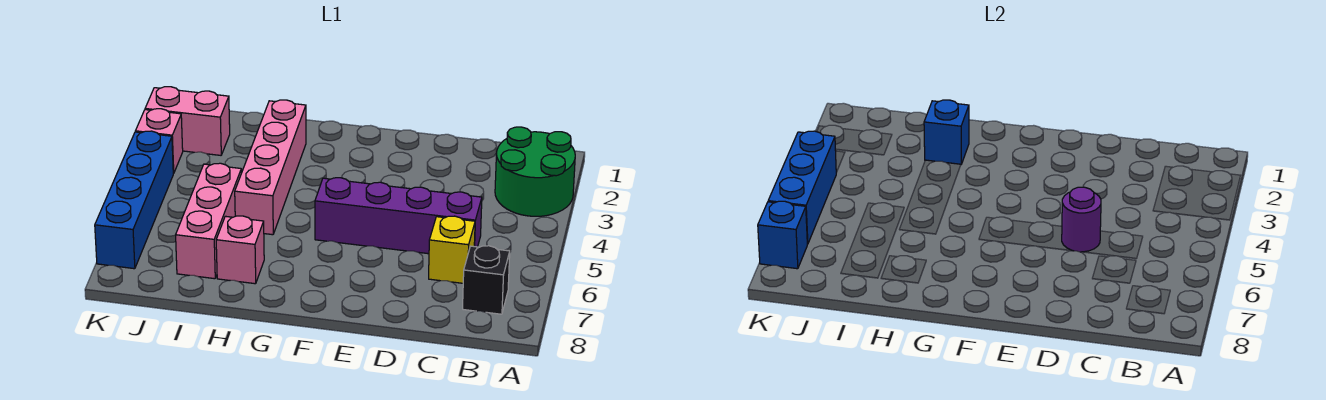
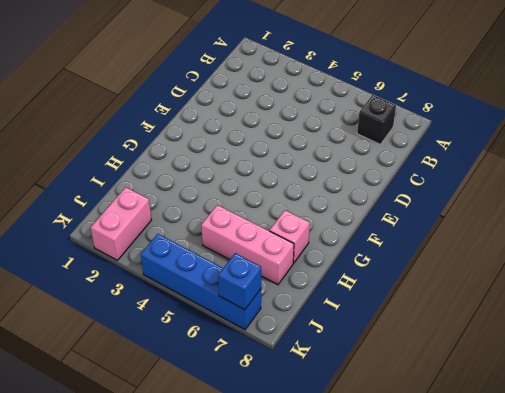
none -> green 2x2 round brick [495,127,575,216]
none -> purple 1x4 brick [315,178,482,254]
none -> yellow 1x1 brick [429,216,475,283]

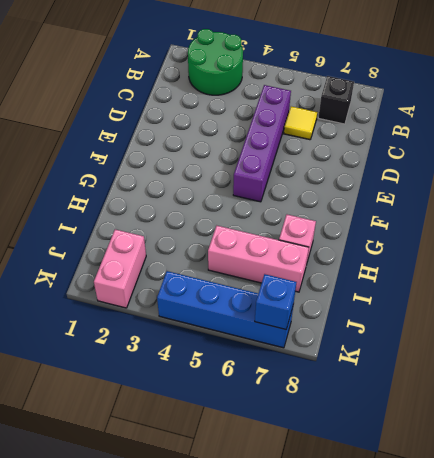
yellow 1x1 tile [284,106,317,140] -> yellow 1x1 brick [429,216,475,283]
none -> pink 1x4 brick [235,100,306,235]
none -> pink 1x1 brick [135,109,183,173]
none -> purple 1x1 round brick [1062,187,1101,252]

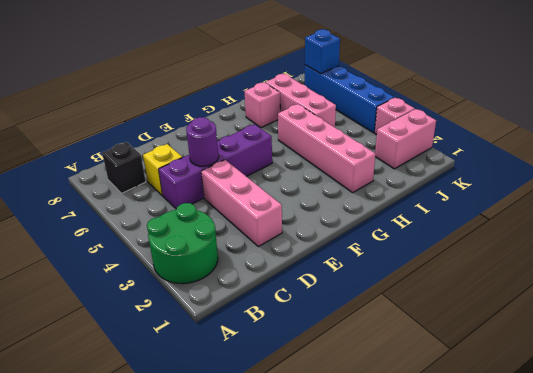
pink 1x3 brick [201,160,282,246] -> none
none -> blue 1x1 brick [924,100,969,164]
none -> blue 1x3 brick [768,131,836,244]

